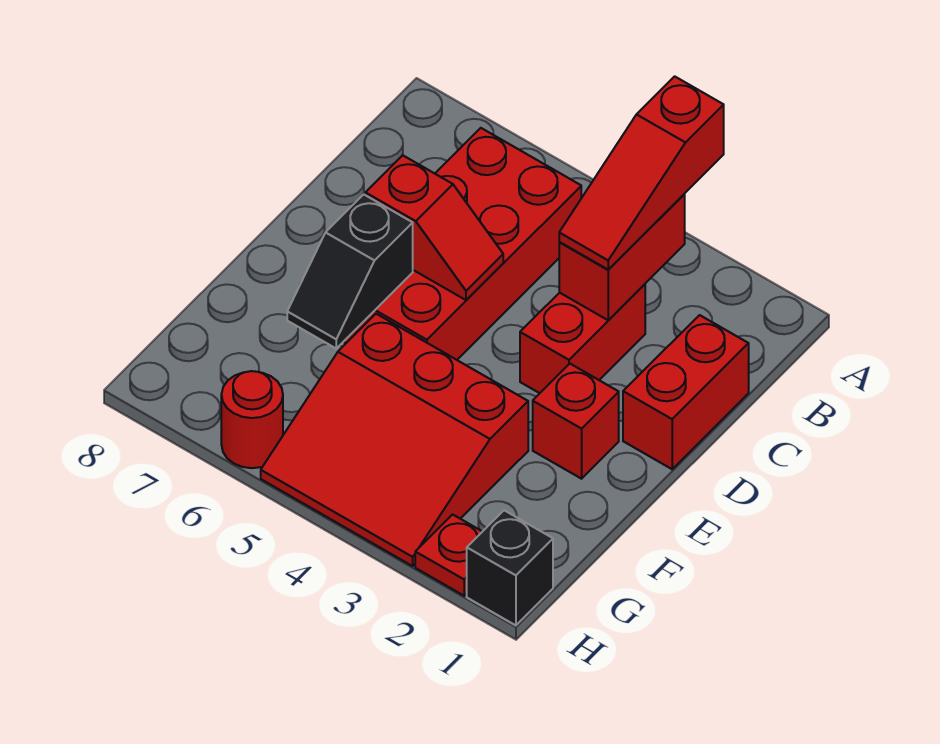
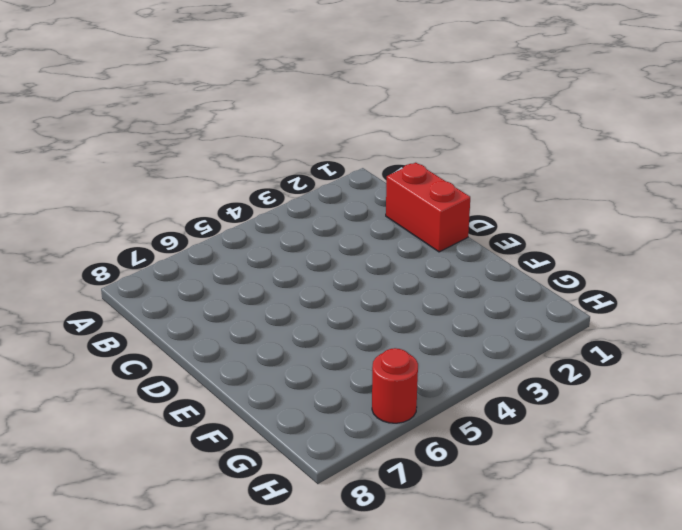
none -> red 2x4 brick [344,128,581,360]
none -> red 1x2 brick [520,284,645,393]
none -> red 1x1 brick [533,364,619,479]

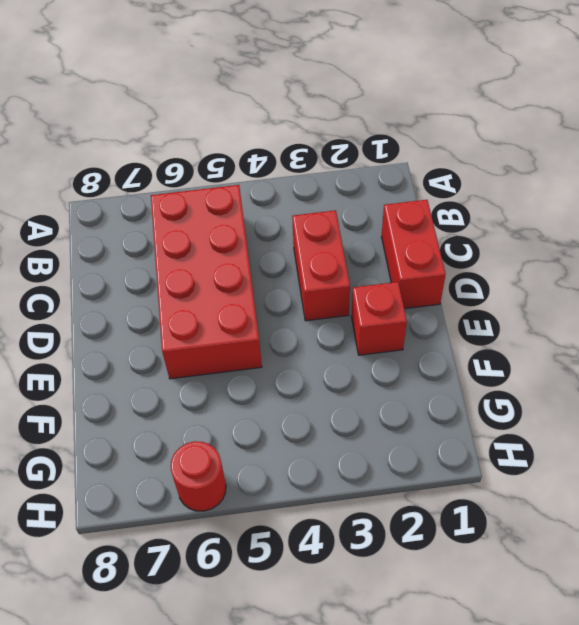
none -> red 3x3 slope [261,314,528,566]
none -> black 1x1 brick [467,510,553,625]
none -> red 1x1 plate [415,515,482,596]

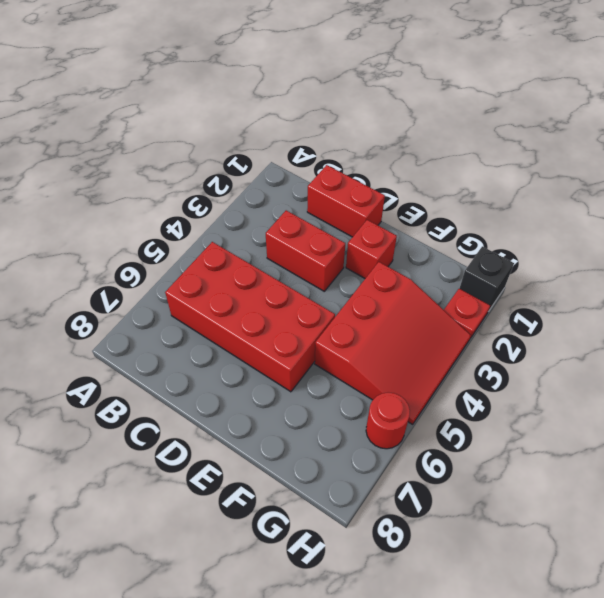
none -> red 1x2 brick [559,194,685,320]
none -> red 1x2 slope [365,155,503,300]
none -> black 1x2 slope [287,194,413,348]

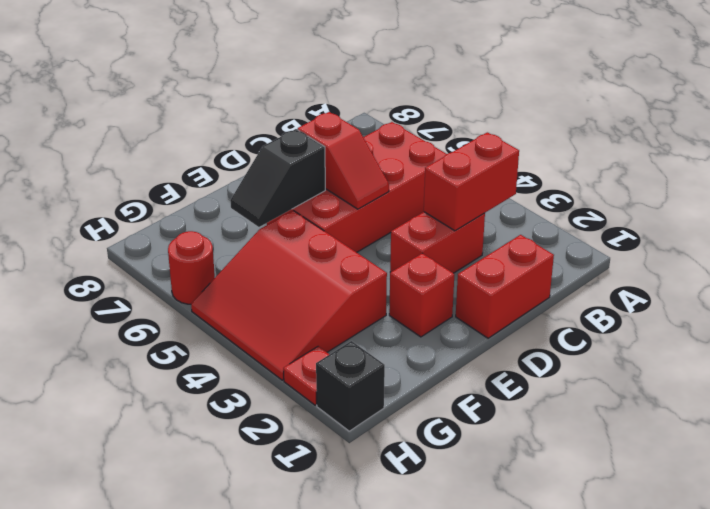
none -> red 1x3 slope [559,76,724,270]

